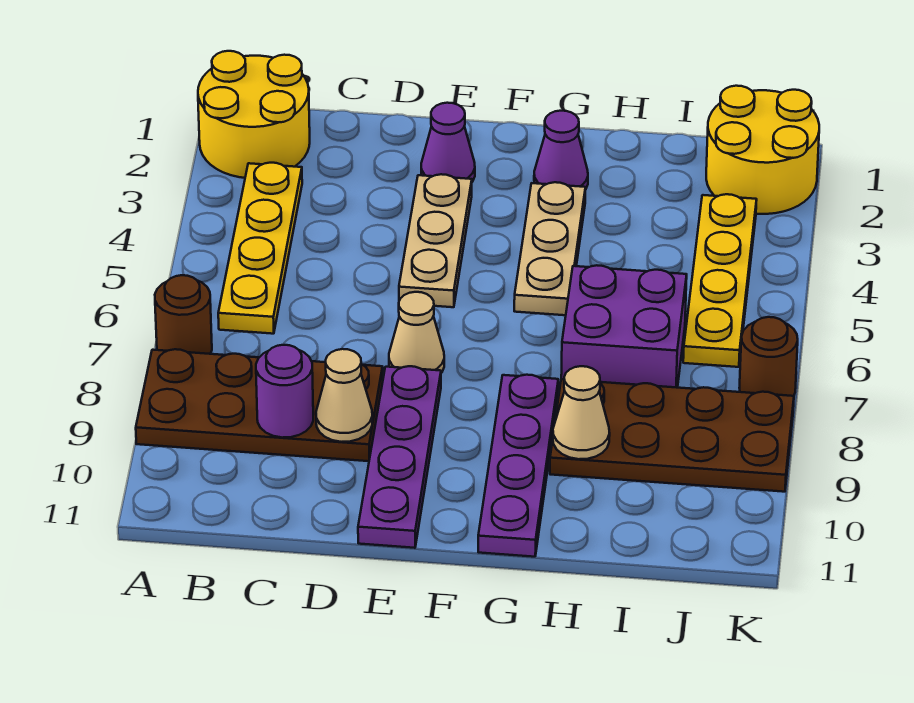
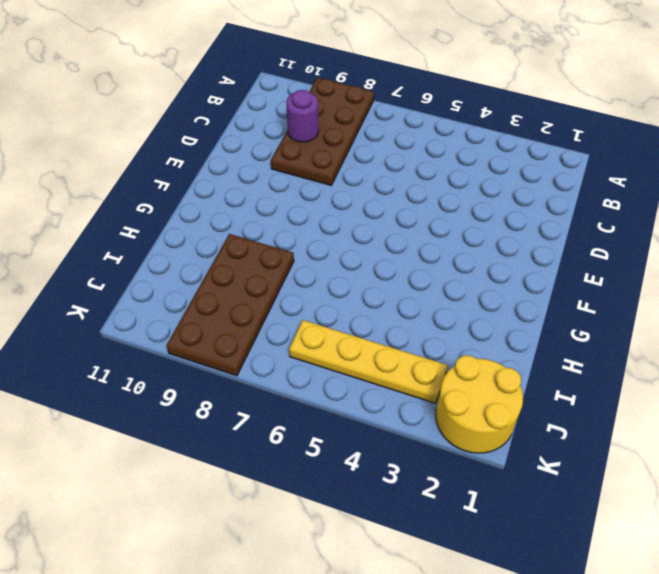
none -> yellow 2x2 round brick [198,51,310,178]
none -> brown 1x1 round brick [155,275,212,354]
none -> yellow 1x4 plate [218,163,302,334]

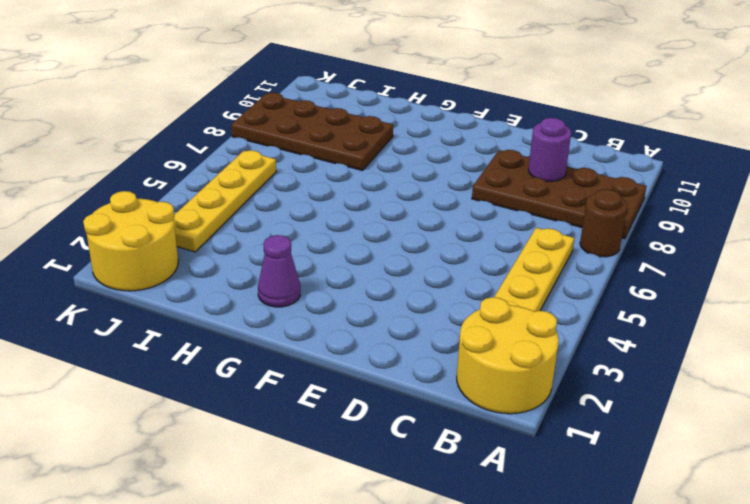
none -> purple 1x1 cone [421,103,475,182]
none -> tan 1x3 plate [399,174,472,307]
none -> tan 1x1 cone [389,292,444,373]

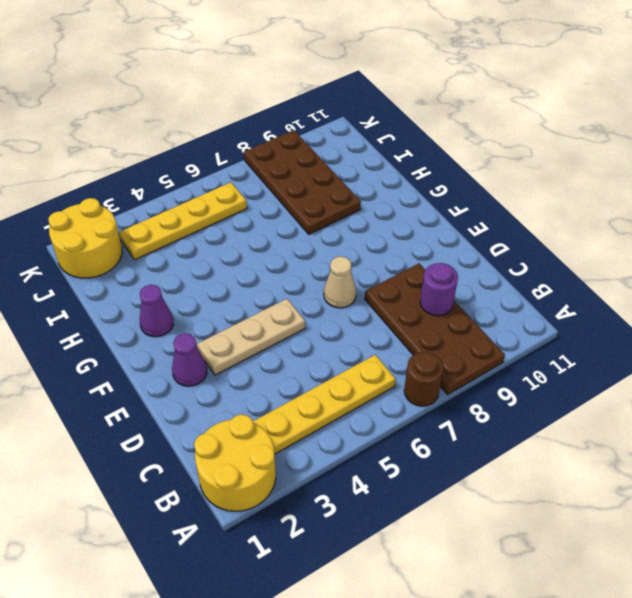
none -> purple 1x4 plate [358,366,441,548]
none -> tan 1x3 plate [514,182,585,315]
none -> purple 1x4 plate [478,375,558,557]

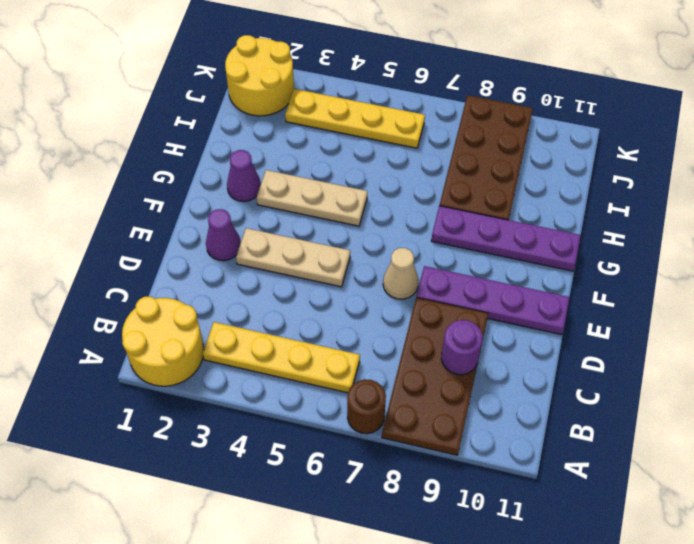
none -> purple 2x2 brick [561,265,687,388]
none -> brown 1x1 round brick [739,317,798,396]
none -> tan 1x1 cone [316,349,372,442]

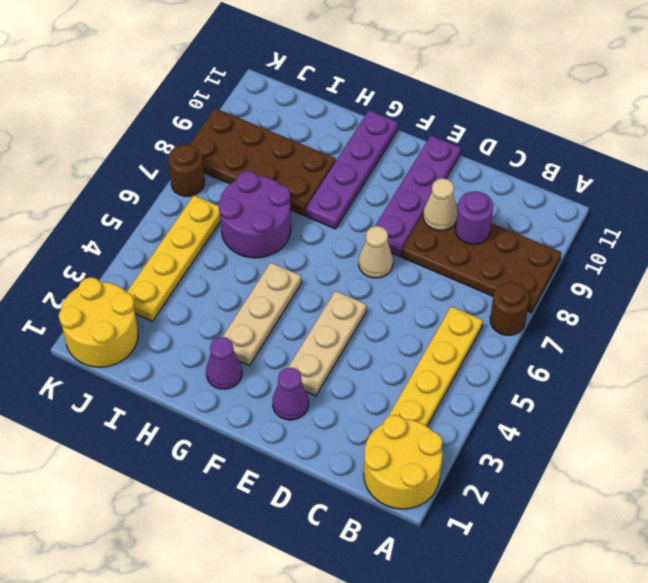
purple 2x2 round brick [219,171,291,258] -> purple 2x2 brick [561,265,687,388]
none -> tan 1x1 cone [553,366,610,459]

